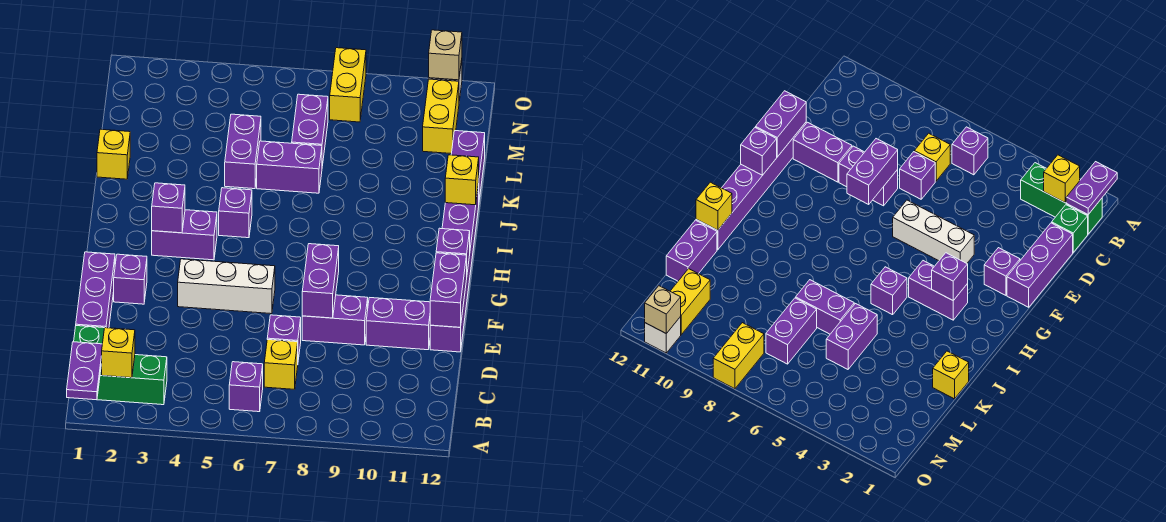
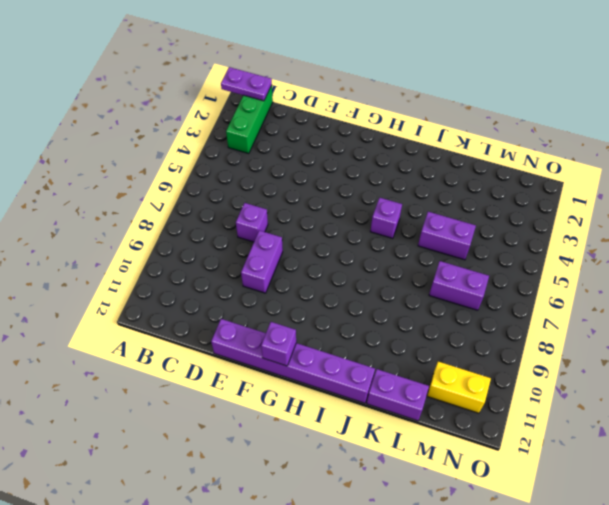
none -> purple 1x1 brick [229,362,263,412]
none -> green 1x1 brick [74,326,104,344]
none -> yellow 1x1 brick [264,340,298,389]

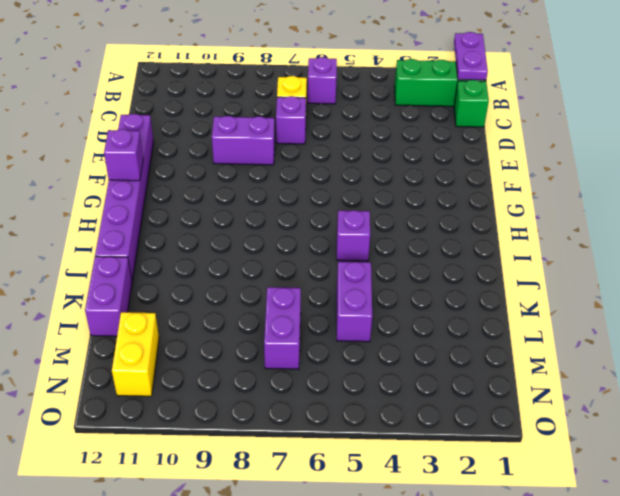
none -> purple 1x3 brick [76,252,115,328]
none -> purple 1x2 brick [366,298,431,350]
none -> purple 1x1 brick [114,254,147,304]

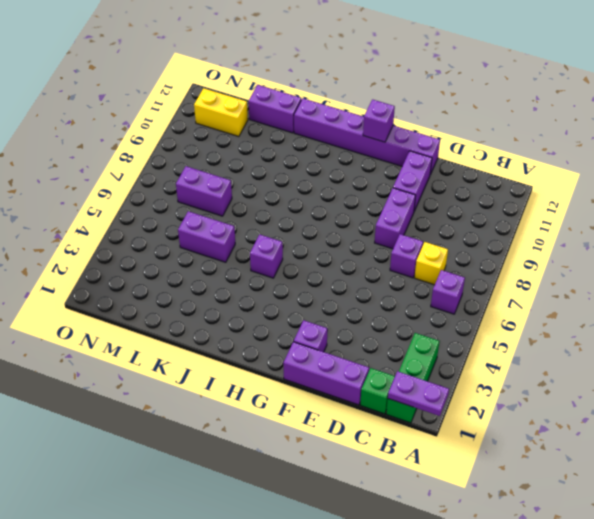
none -> white 1x3 brick [178,259,275,314]
none -> purple 1x2 brick [152,210,217,260]
none -> yellow 1x1 brick [97,129,130,179]

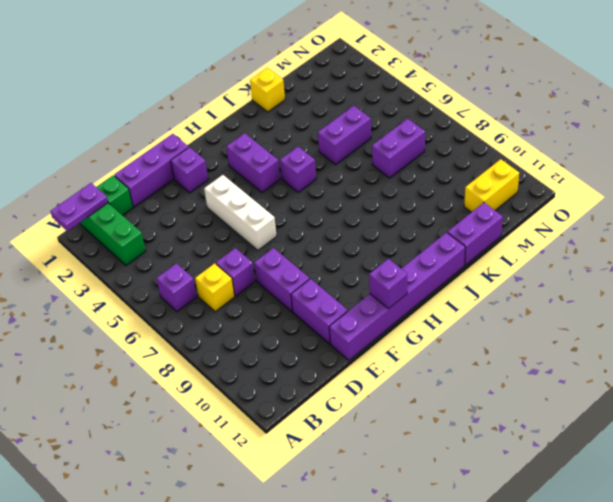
none -> purple 1x2 brick [257,141,322,193]
none -> yellow 1x2 brick [330,48,366,122]
none -> white 1x1 brick [645,317,681,353]

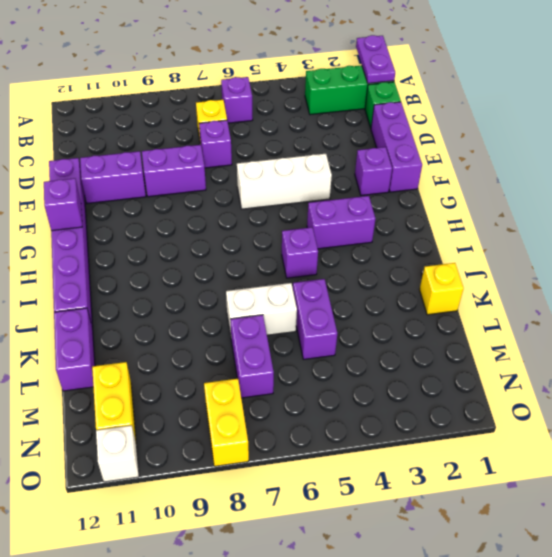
white 1x2 brick [226,283,297,335] -> purple 1x2 brick [257,141,322,193]
none -> yellow 1x1 brick [102,328,135,378]
none -> purple 1x2 brick [302,244,339,318]
none -> purple 1x2 brick [430,253,467,327]

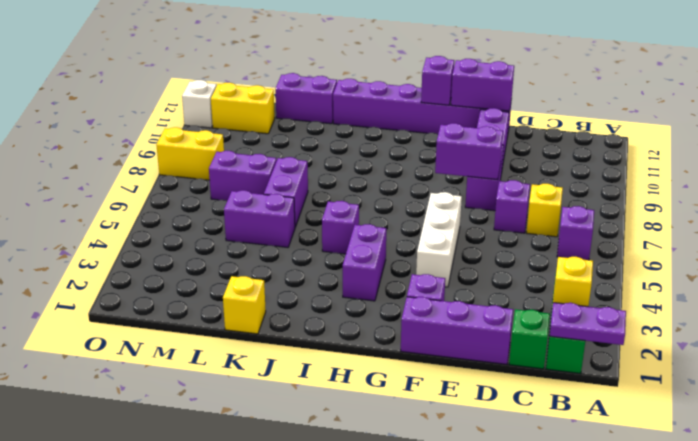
none -> purple 1x1 brick [152,183,185,233]
none -> yellow 1x1 brick [445,155,479,205]
none -> tan 1x1 brick [429,30,462,80]

